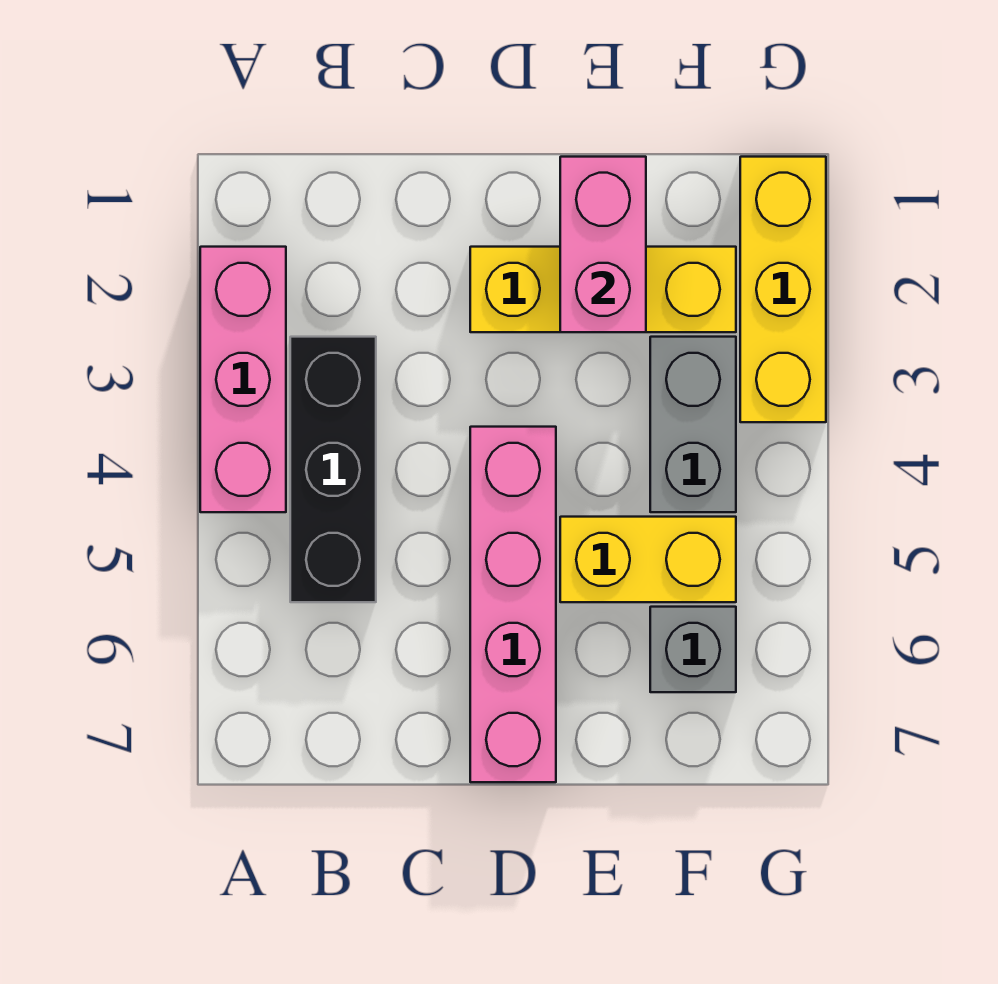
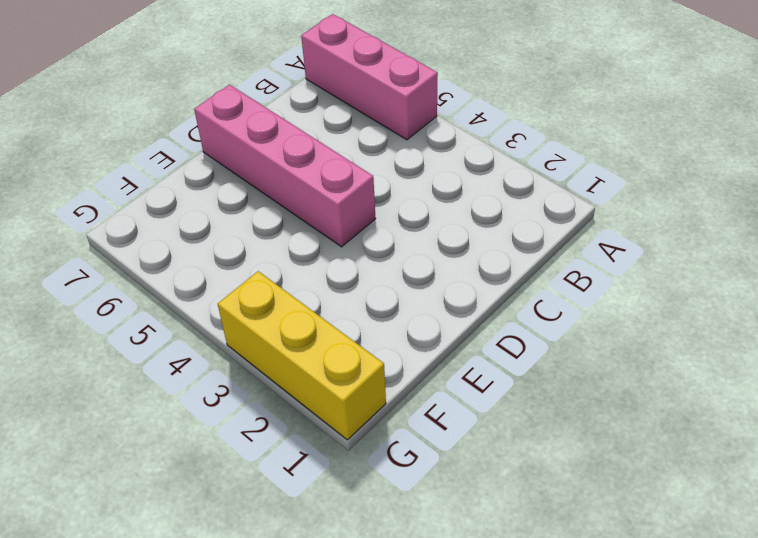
pink 1x3 brick [301,14,438,140] -> pink 1x3 brick moved to [200,247,286,512]
none -> black 1x3 brick [290,337,376,602]
none -> yellow 1x3 brick [470,247,736,332]

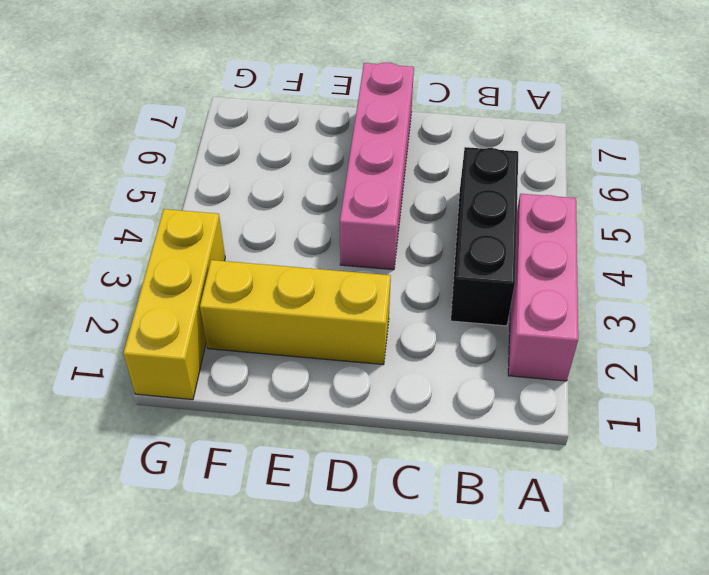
none -> yellow 1x2 brick [560,517,736,602]
none -> grey 1x2 brick [650,337,736,512]

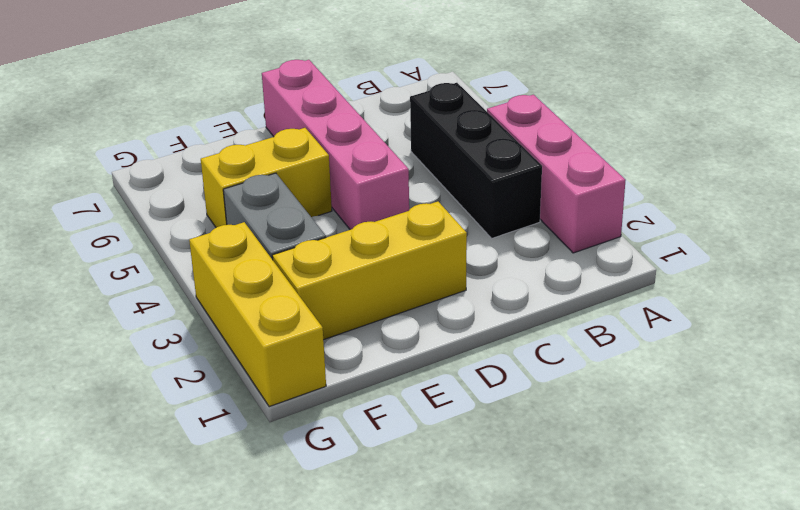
none -> grey 1x1 brick [650,607,736,692]
none -> pink 1x2 brick [560,157,646,332]

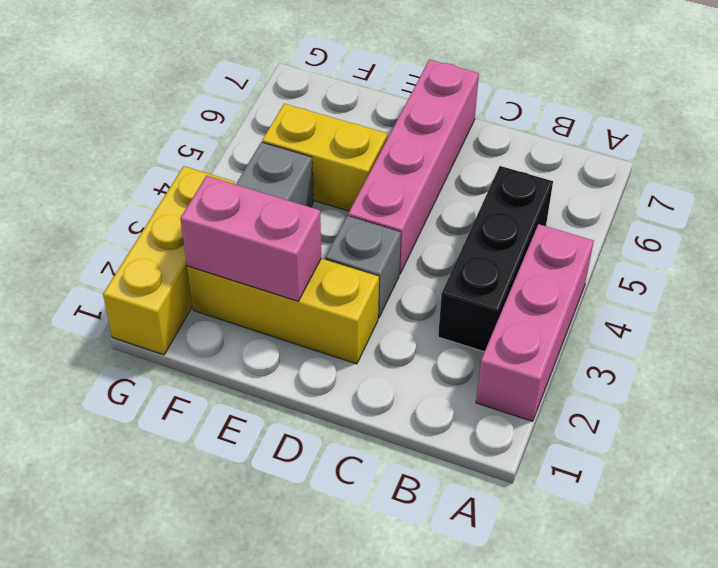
grey 1x1 brick [325,216,401,318] -> grey 1x1 brick moved to [650,607,736,692]
pink 1x2 brick [180,176,321,301] -> pink 1x2 brick turned to [560,157,646,332]

